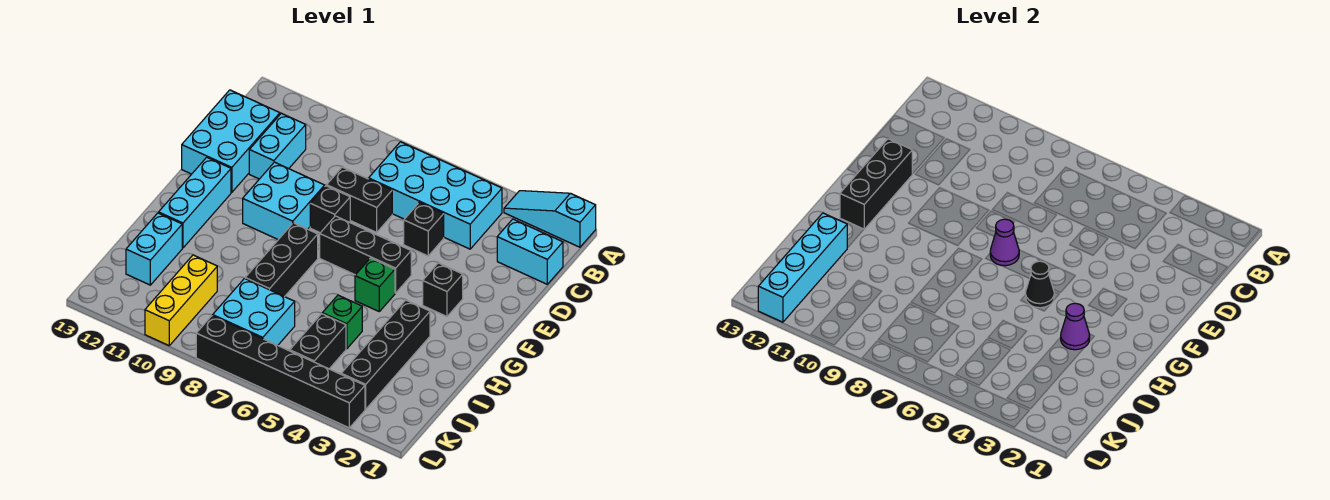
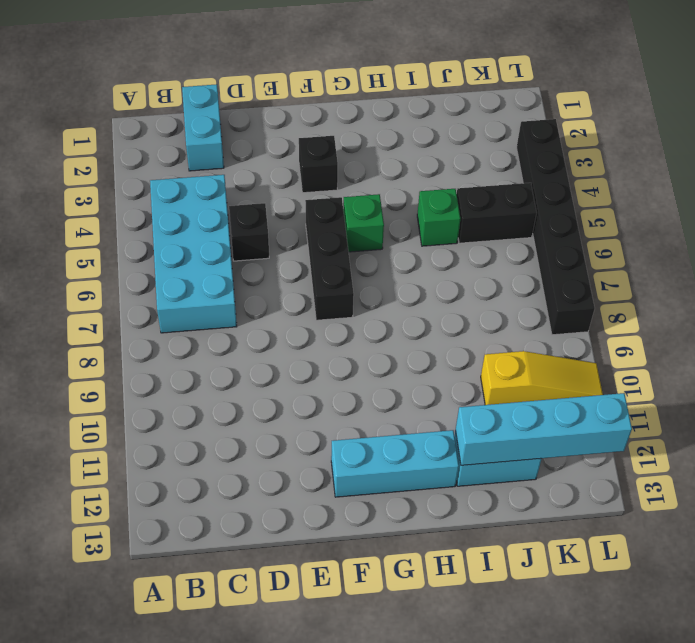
yellow 1x3 slope [481,351,603,405] -> yellow 1x3 brick [145,255,217,346]
none -> cyan 1x3 slope [504,191,596,247]
none -> cyan 1x2 brick [249,113,306,179]
none -> cyan 2x3 brick [182,90,280,192]

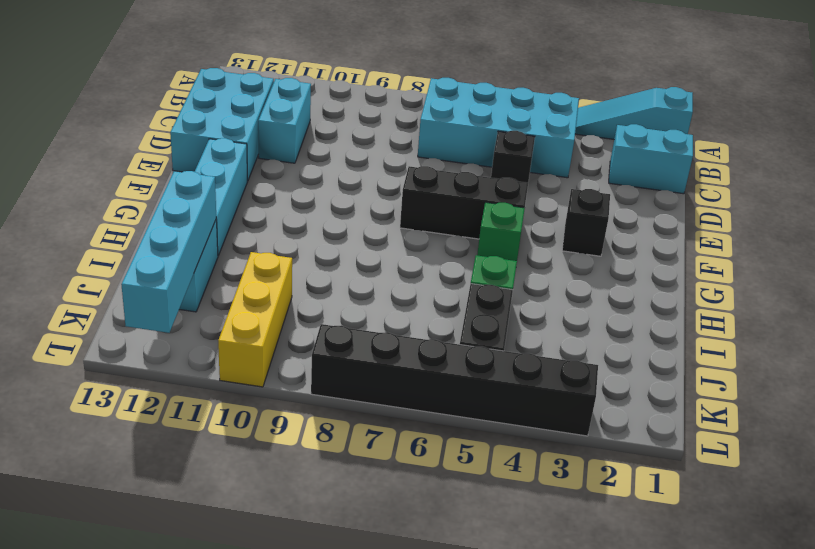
none -> black 1x2 brick [327,167,392,232]
none -> black 1x1 brick [310,186,350,233]
none -> cyan 2x2 brick [243,162,325,240]

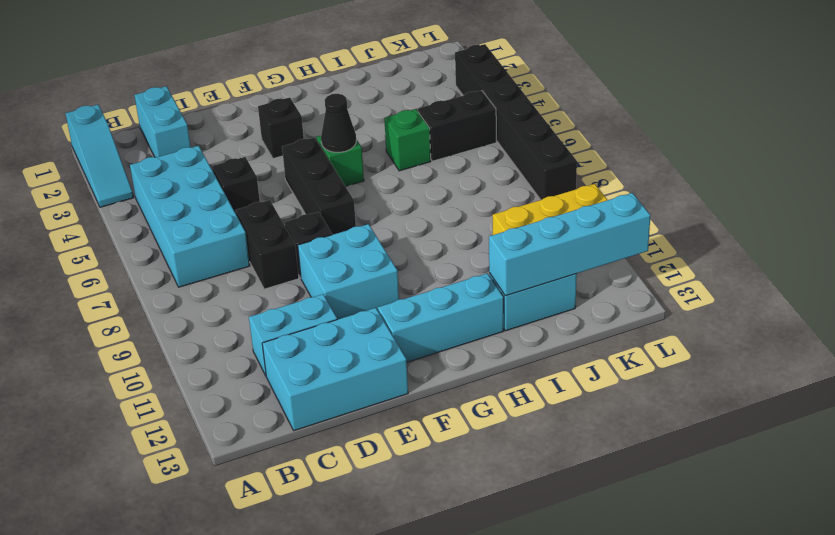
none -> black 1x3 brick [245,223,318,297]
none -> black 1x4 brick [341,300,430,409]
none -> cyan 2x2 brick [212,279,295,345]

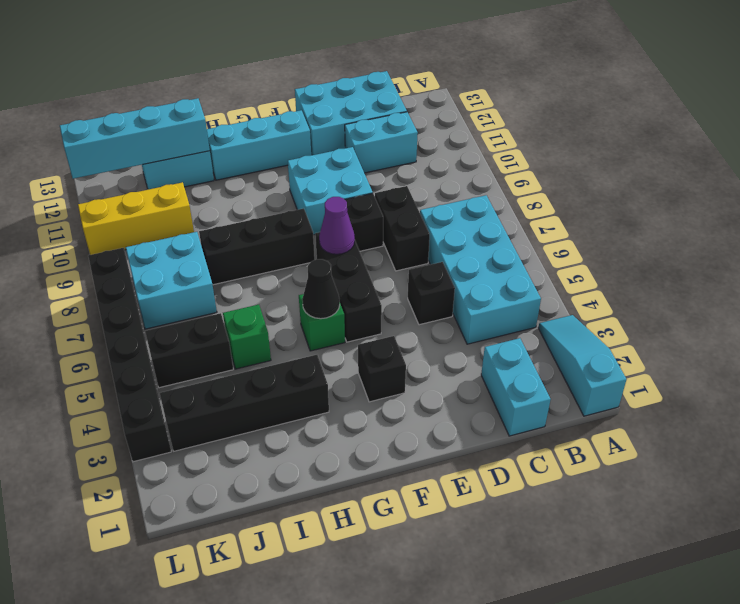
none -> black 1x3 brick [840,139,912,229]
none -> purple 1x1 cone [1061,303,1090,350]

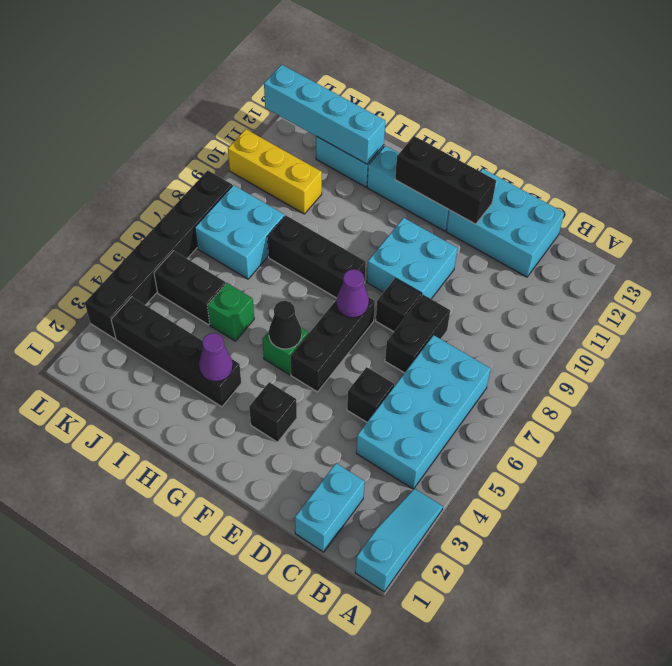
none -> cyan 1x2 brick [249,113,306,179]

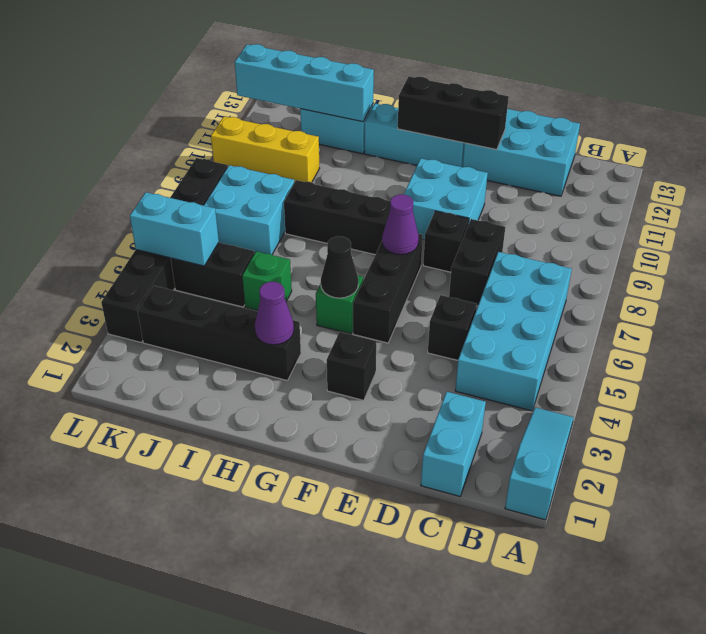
cyan 1x2 brick [130,192,219,266] -> cyan 1x2 brick moved to [249,113,306,179]

